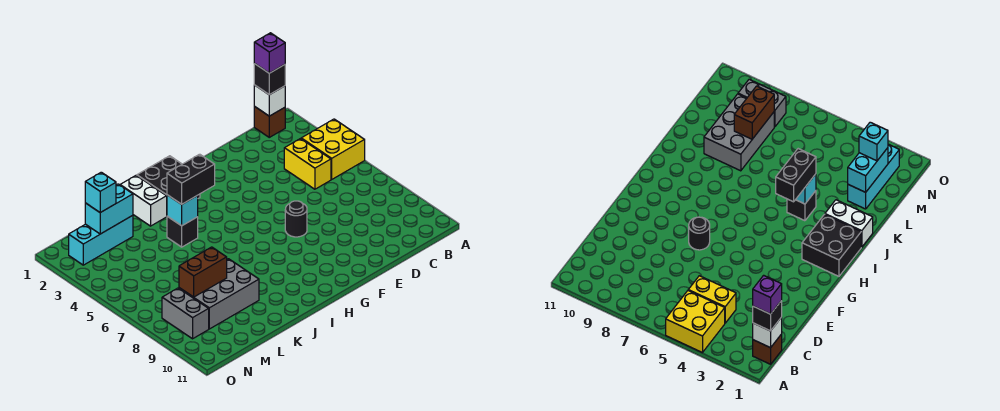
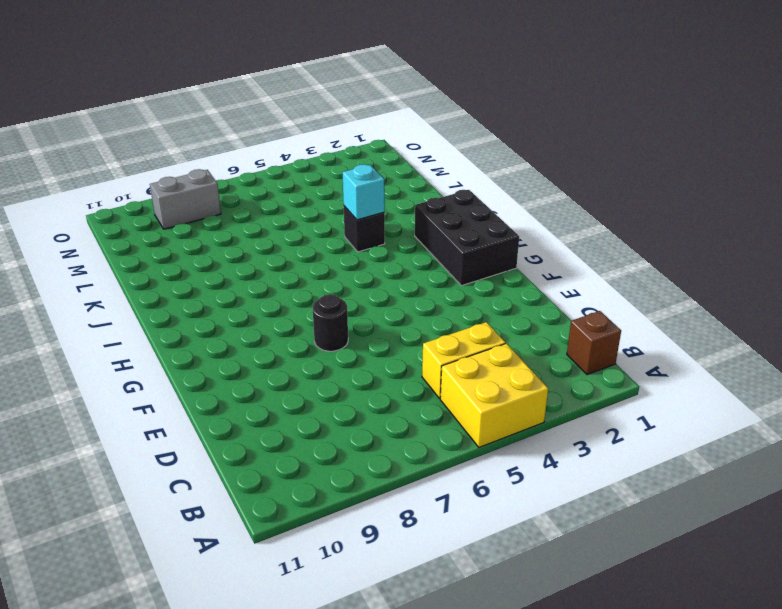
black 2x3 brick [415,190,519,286] -> black 2x2 brick [137,156,200,198]
none -> white 1x2 brick [120,176,167,226]
none -> grey 2x3 brick [179,259,259,329]
none -> cyan 1x3 brick [69,215,133,265]

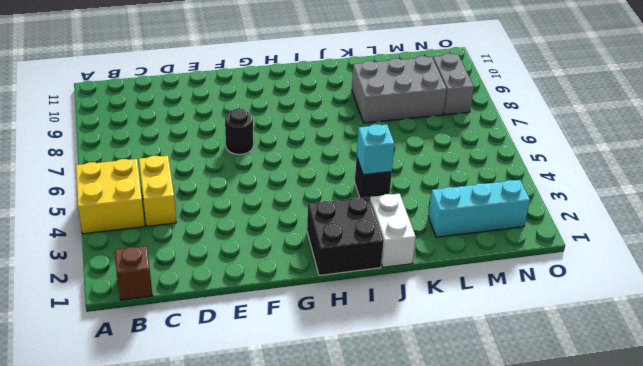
none -> white 1x1 brick [254,85,285,116]
none -> cyan 1x2 brick [85,184,133,234]
none -> brown 1x2 brick [179,247,227,297]

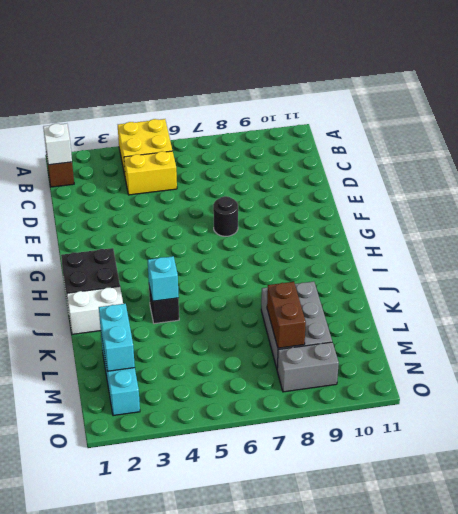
none -> black 1x1 brick [254,64,285,95]
none -> black 1x2 brick [167,154,215,204]
none -> cyan 1x1 brick [85,172,116,213]

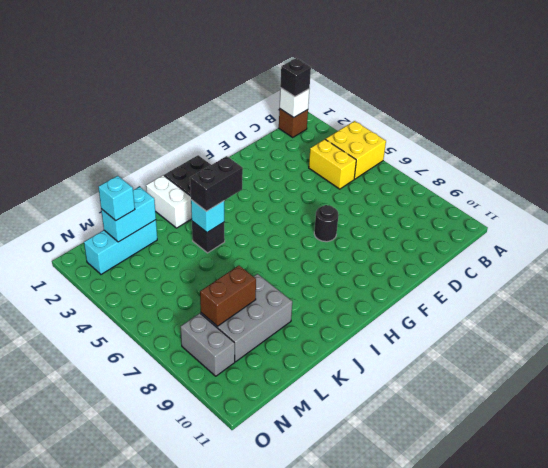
none -> purple 1x1 brick [254,33,285,73]

